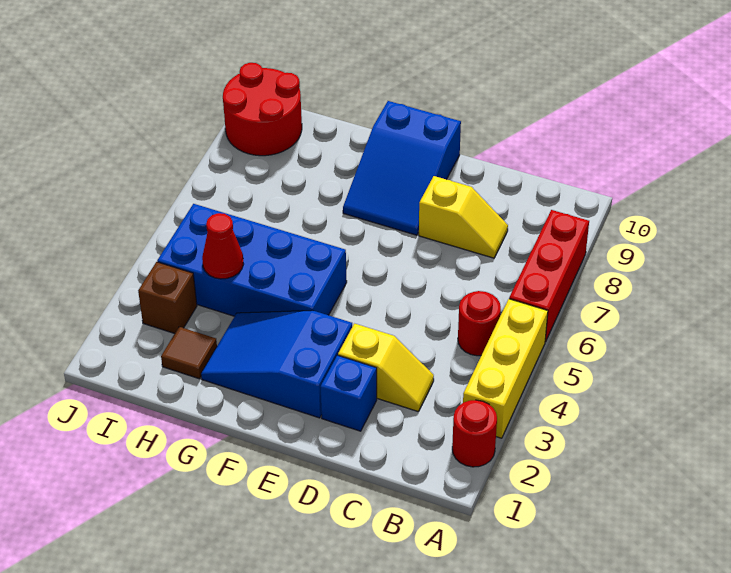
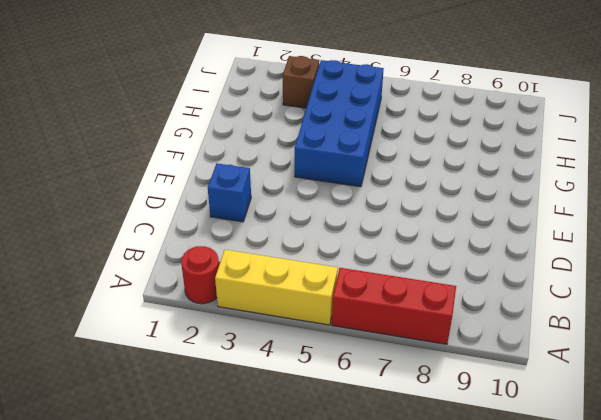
none -> red 1x1 round brick [458,291,501,356]
none -> yellow 1x2 slope [338,324,434,411]
none -> yellow 1x2 slope [419,176,508,258]

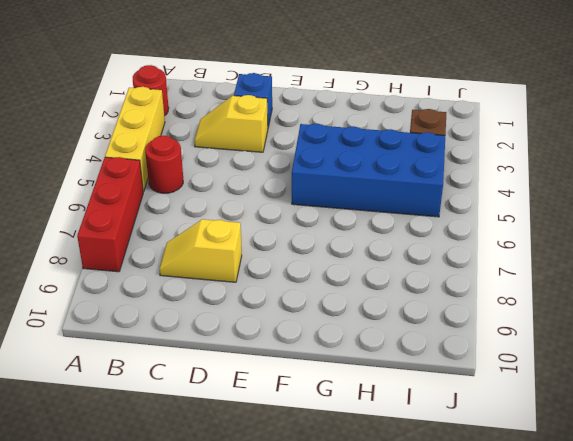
none -> blue 2x3 slope [201,310,352,418]
none -> blue 2x3 slope [343,101,461,235]
none -> brown 1x1 tile [161,327,217,379]

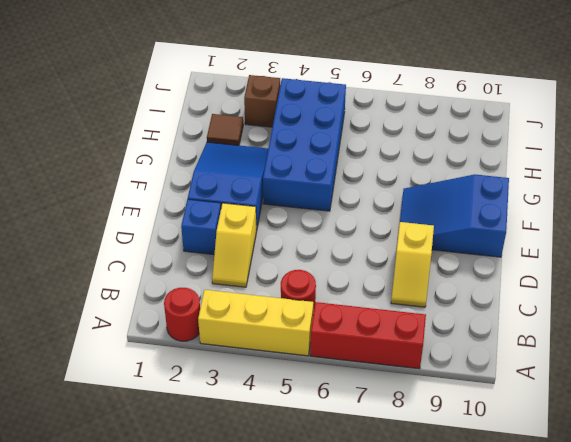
none -> red 2x2 round brick [223,63,302,156]
none -> red 1x1 cone [202,213,244,279]

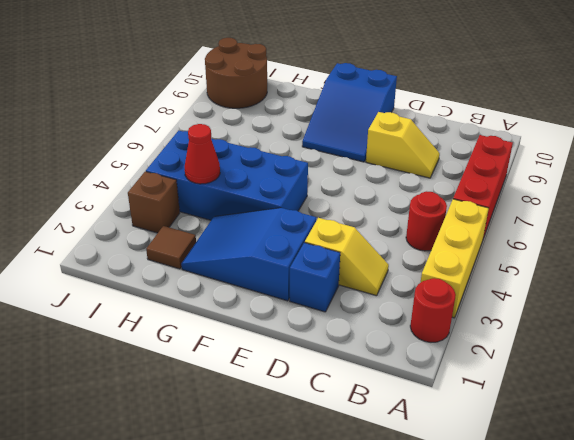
brown 2x2 round brick [205,38,267,108] -> red 2x2 round brick [223,63,302,156]

